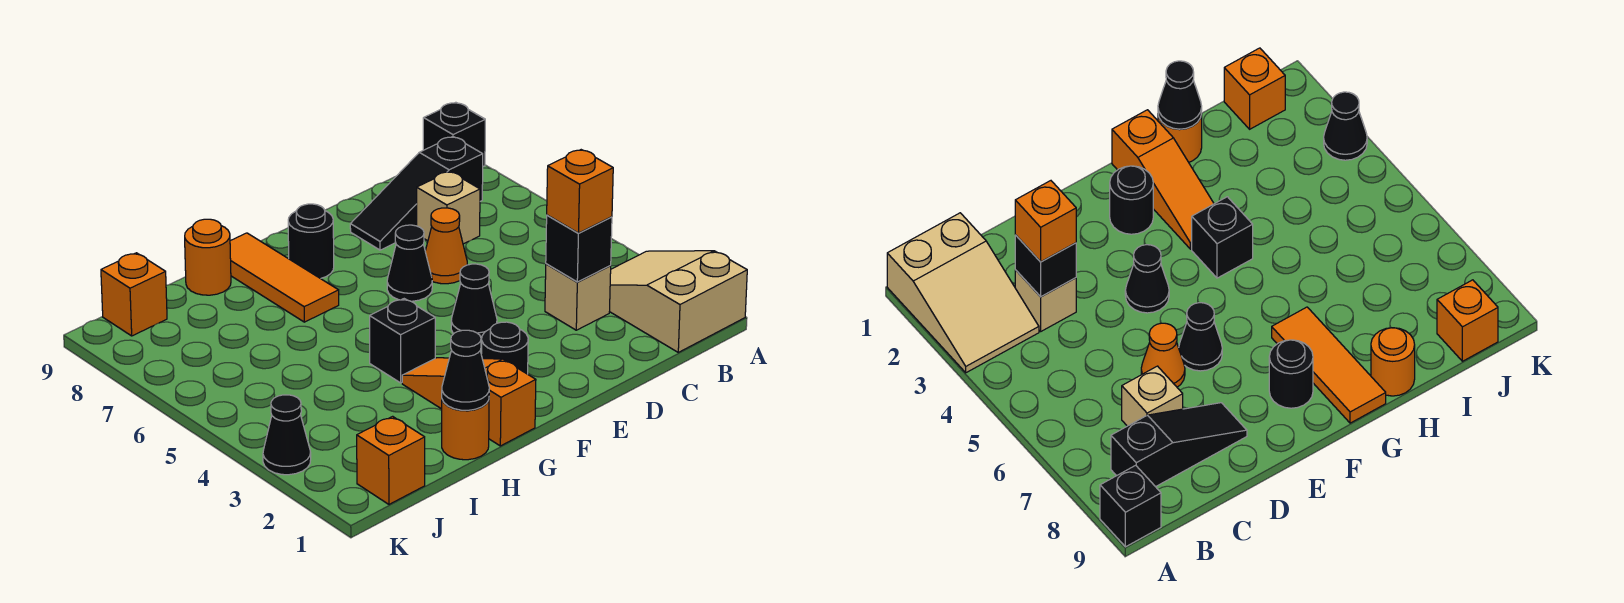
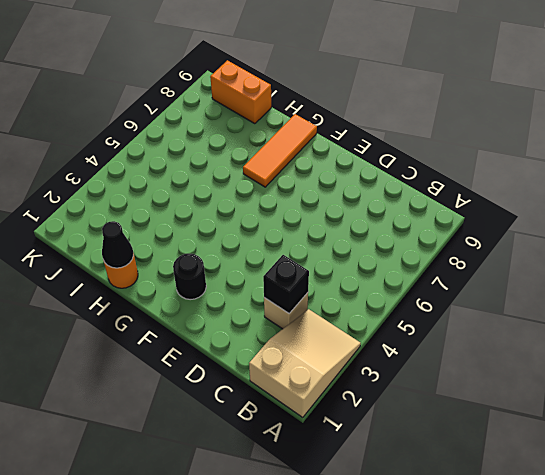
orange 1x2 brick [210,60,271,124] -> orange 1x1 brick [101,253,167,336]
none -> black 1x1 brick [423,102,485,166]
none -> black 1x3 slope [350,137,483,250]
none -> tan 1x1 brick [417,171,480,244]

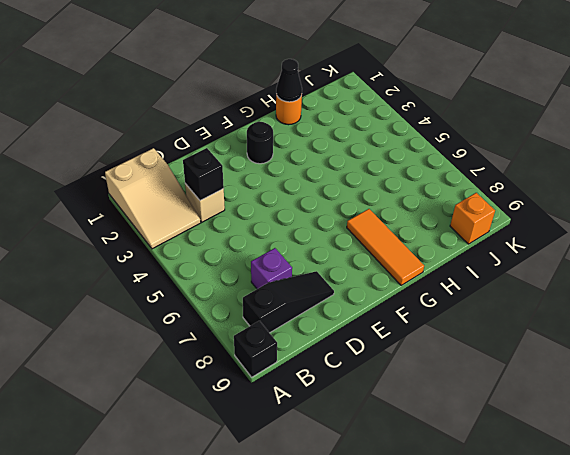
purple 1x1 brick [251,248,292,289] -> tan 1x1 brick [417,171,480,244]
none -> orange 1x1 cone [425,208,467,284]
none -> black 1x1 cone [451,264,497,340]
none -> black 1x1 cone [387,225,432,301]

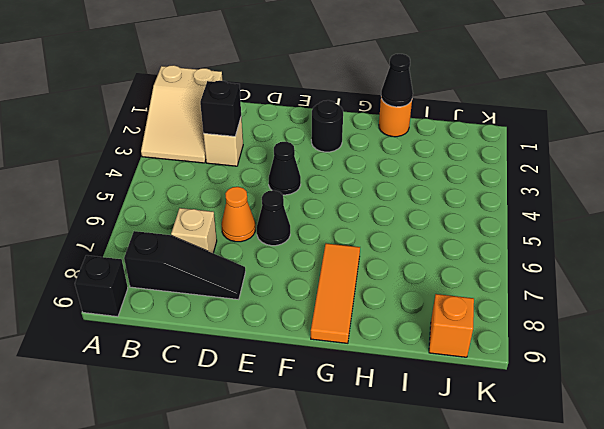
none -> black 1x1 round brick [288,204,334,279]
none -> orange 1x3 slope [402,358,536,446]
none -> black 1x1 brick [370,299,435,383]

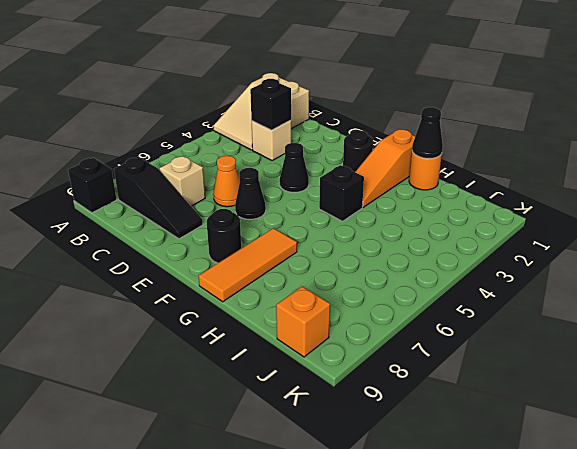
none -> orange 1x1 round brick [185,219,231,295]
none -> orange 1x1 brick [357,416,425,504]
none -> black 1x1 cone [263,395,311,475]

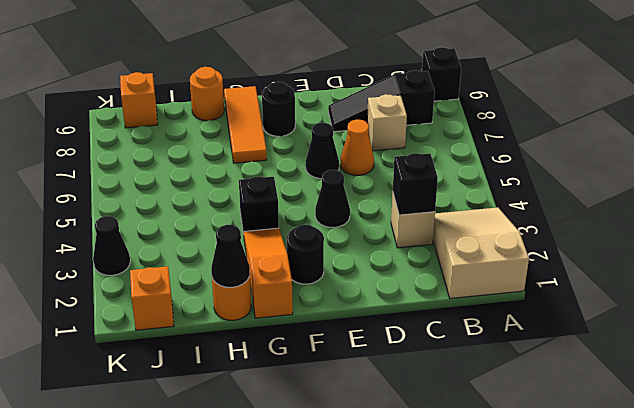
none -> orange 1x1 brick [547,150,613,233]

